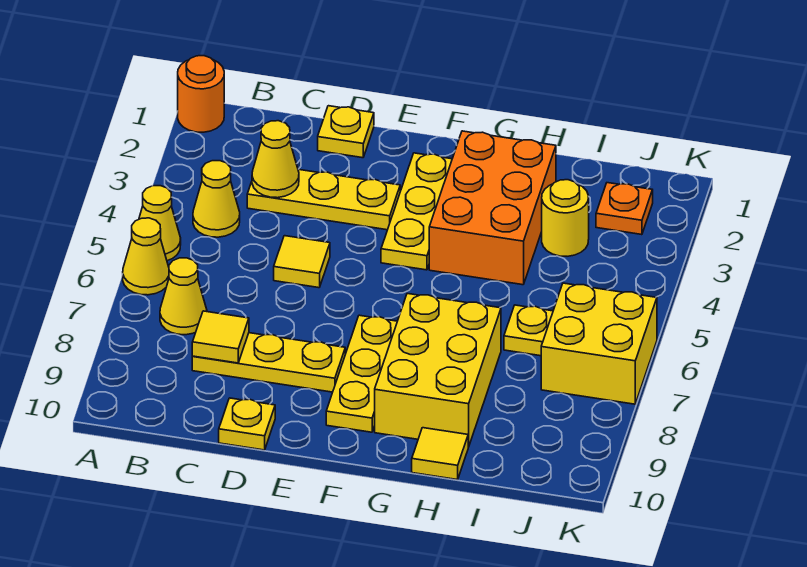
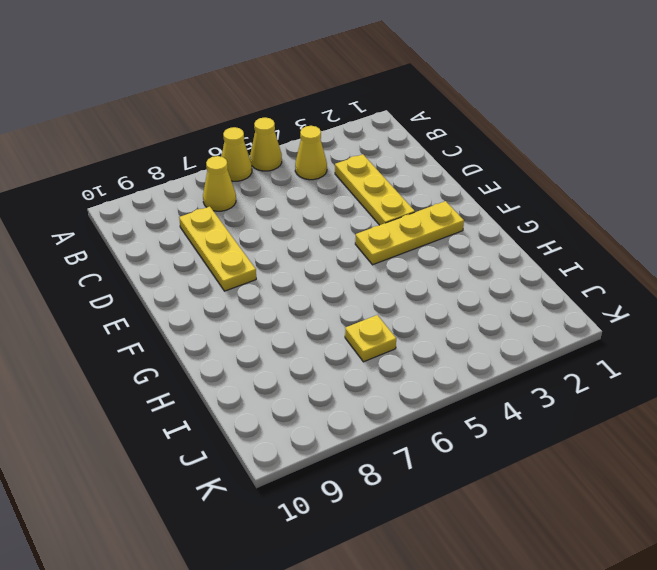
none -> orange 1x1 round brick [178,56,224,132]
none -> yellow 1x1 plate [318,106,374,158]
none -> yellow 1x1 tile [274,236,330,288]

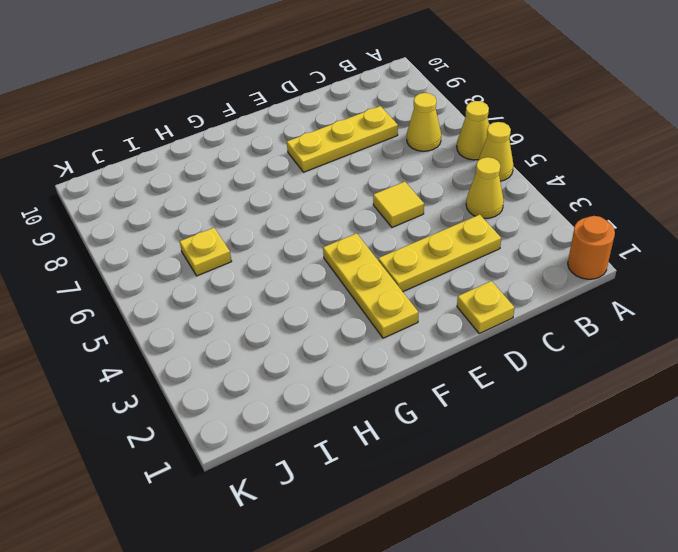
none -> yellow 1x1 plate [219,398,275,450]
none -> yellow 1x3 plate [326,315,397,432]
none -> orange 2x3 brick [429,131,556,285]

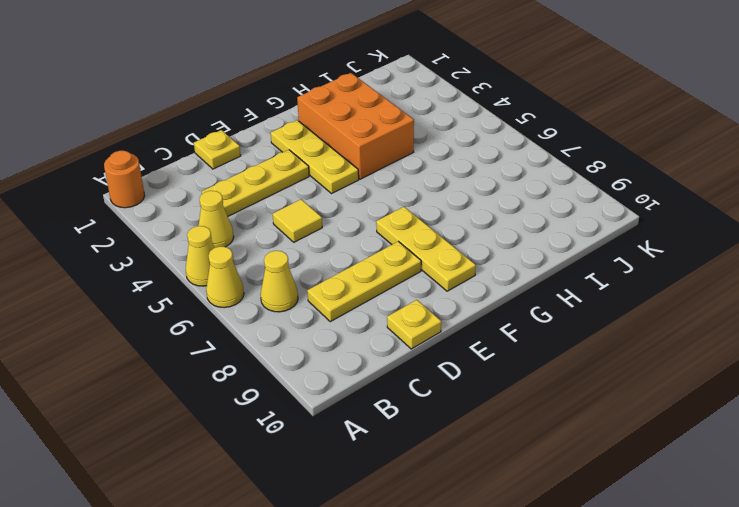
none -> yellow 2x3 brick [375,294,501,447]
none -> yellow 1x1 tile [412,428,468,480]
none -> yellow 1x1 round brick [542,180,589,256]

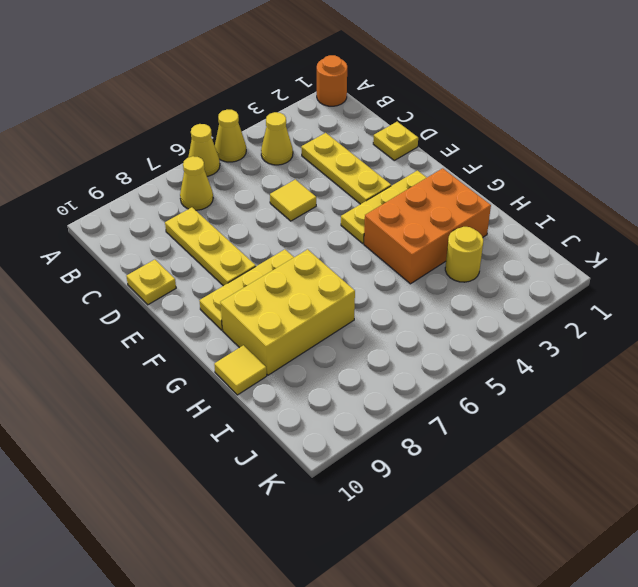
none -> yellow 1x1 plate [504,305,553,356]
none -> orange 1x1 plate [596,183,653,235]
none -> yellow 2x2 brick [541,283,657,404]

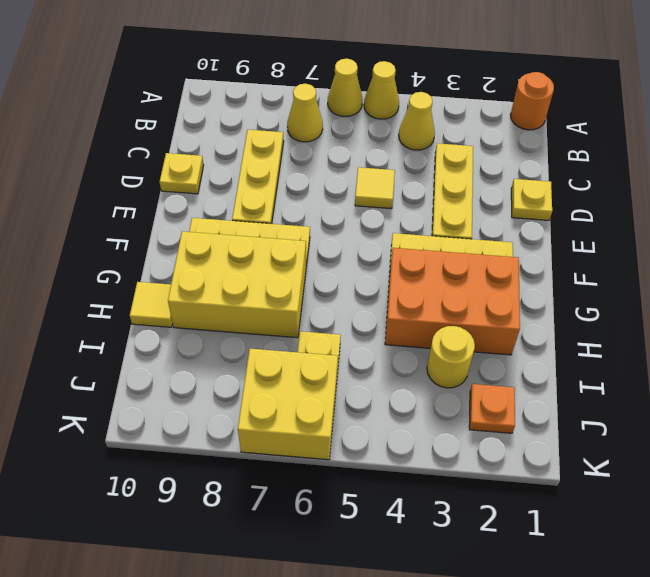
none -> yellow 1x1 cone [252,121,299,198]
none -> yellow 1x1 tile [192,311,249,363]

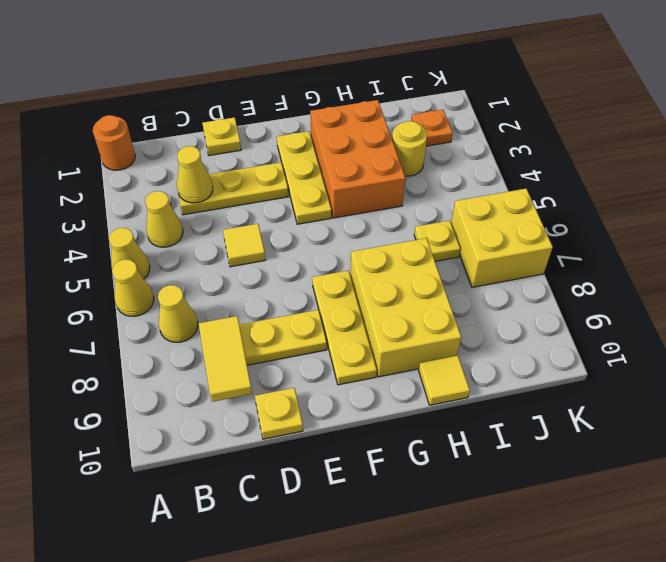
yellow 1x2 tile [199,316,252,402] -> yellow 1x1 tile [192,311,249,363]

